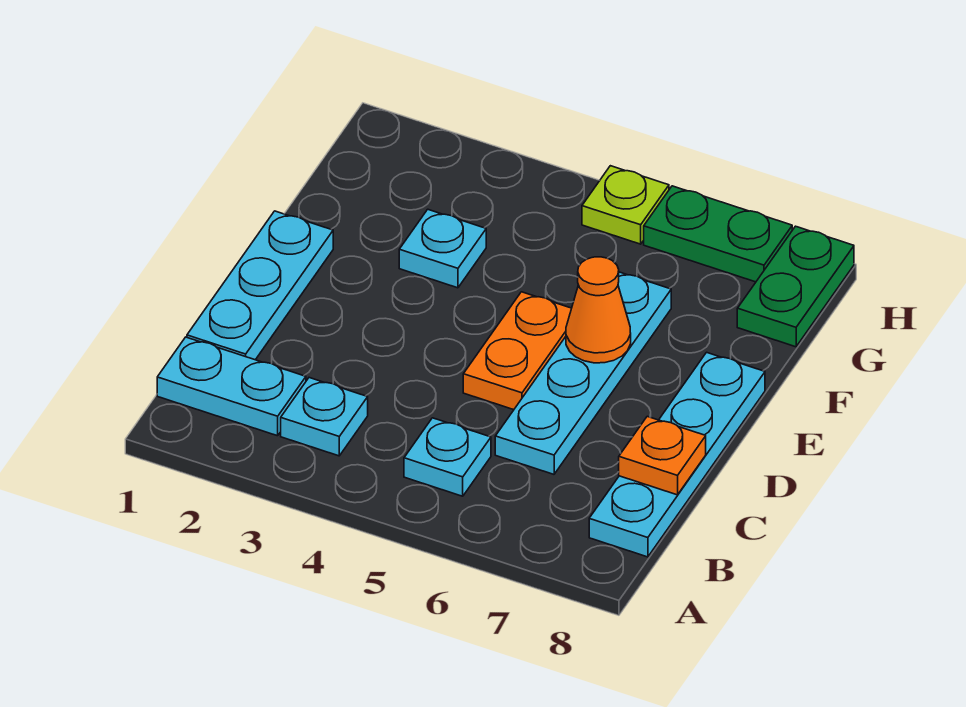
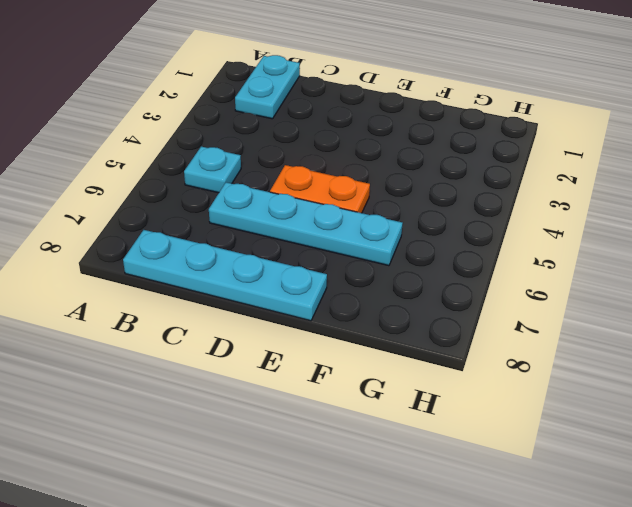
none -> cyan 1x1 plate [281,378,368,456]
none -> cyan 1x3 plate [187,211,333,360]
none -> cyan 1x1 plate [399,209,486,288]

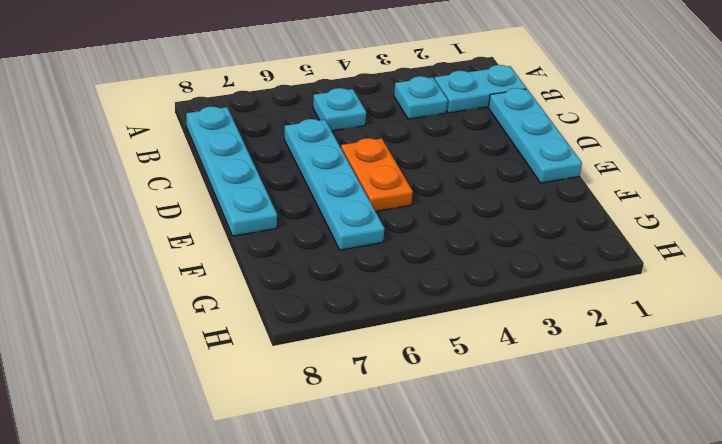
none -> cyan 1x1 plate [399,209,486,288]
none -> green 1x2 plate [737,226,854,347]
none -> lime 1x1 plate [582,166,669,244]

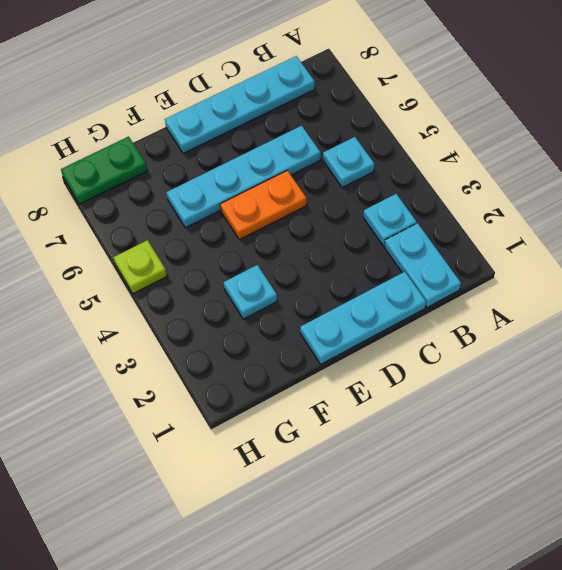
none -> green 1x2 plate [644,186,792,282]
none -> orange 1x1 plate [619,416,706,495]
none -> orange 1x1 cone [566,257,631,363]

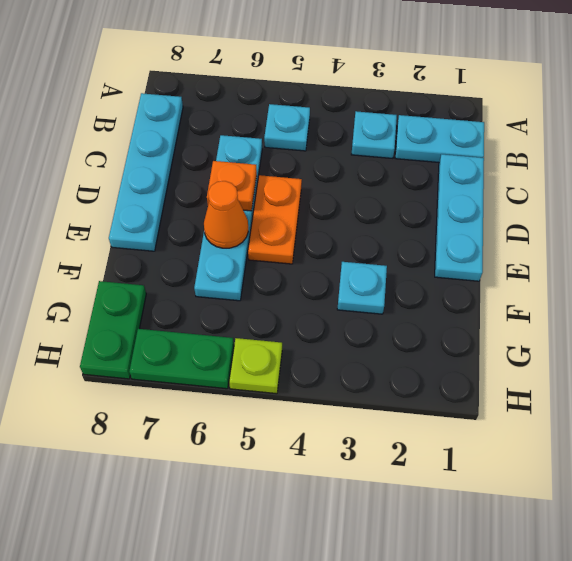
orange 1x1 plate [207,161,257,211] -> orange 1x1 plate moved to [619,416,706,495]

